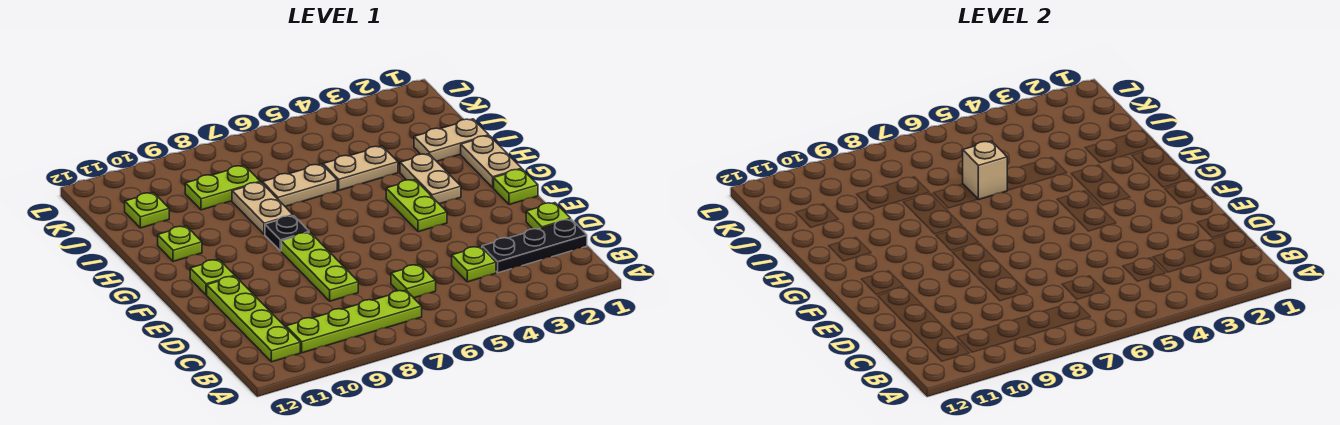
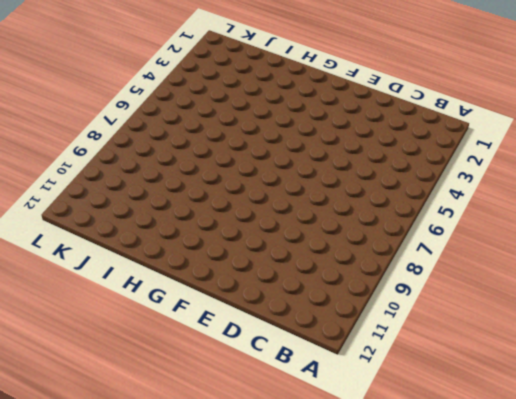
none -> lime 1x4 plate [286,290,422,353]
none -> lime 1x4 plate [207,276,300,362]
none -> black 1x3 plate [482,219,587,273]

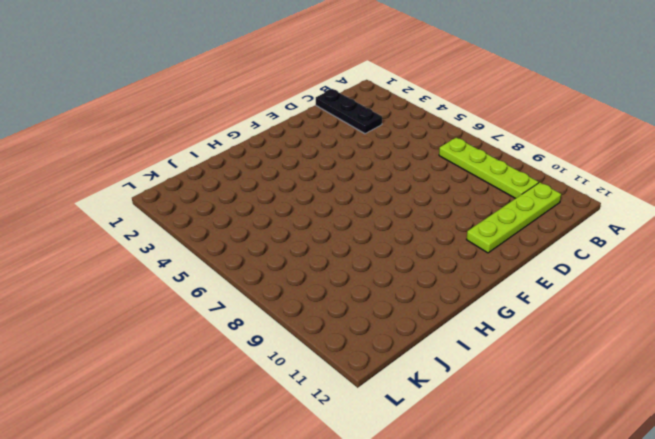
none -> lime 1x1 plate [452,246,496,282]
none -> lime 1x1 plate [391,265,436,298]
none -> lime 1x1 plate [526,203,571,229]

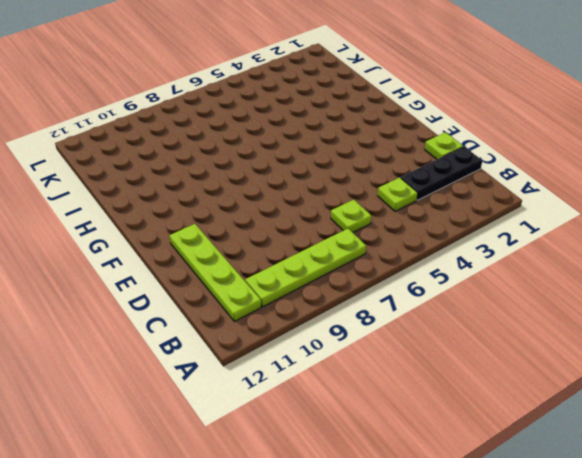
none -> lime 1x3 plate [281,232,358,301]
none -> lime 1x1 plate [494,169,538,205]
none -> lime 1x2 plate [386,180,447,232]

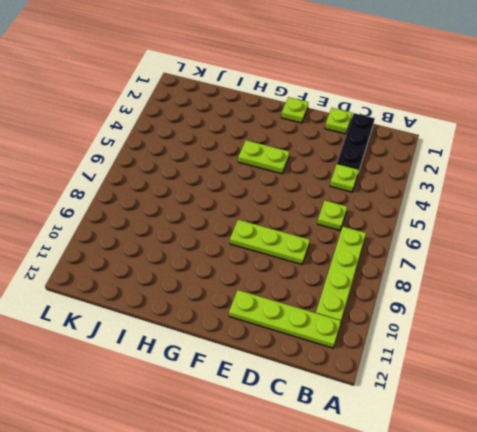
none -> lime 1x1 plate [190,260,235,295]
none -> tan 1x2 plate [461,136,522,188]
none -> tan 1x2 plate [400,154,461,204]

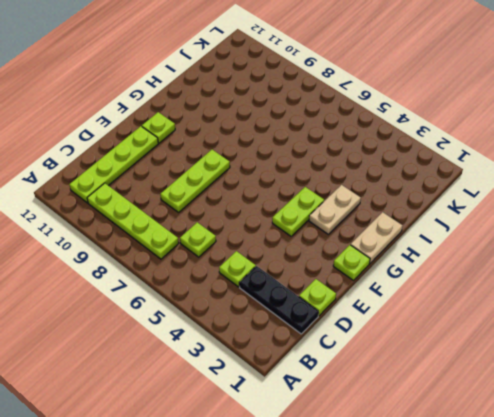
none -> black 1x1 plate [265,216,309,251]
none -> tan 1x2 plate [232,182,293,234]
none -> lime 1x1 plate [158,226,202,262]

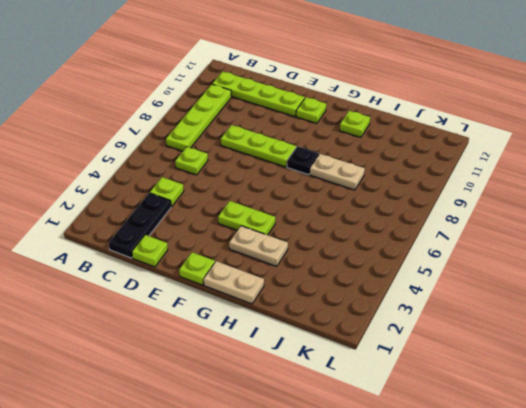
none -> tan 1x2 plate [414,119,489,161]
none -> tan 1x2 plate [323,146,398,190]
none -> tan 1x2 plate [262,164,337,207]

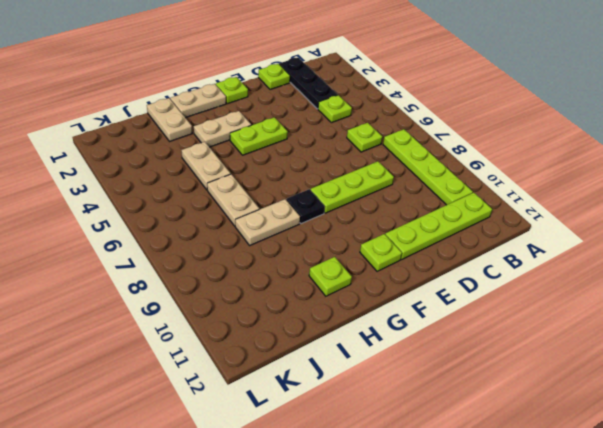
none -> lime 1x2 plate [185,166,260,210]
none -> lime 1x1 plate [125,193,169,228]
none -> tan 1x1 brick [963,141,1007,200]

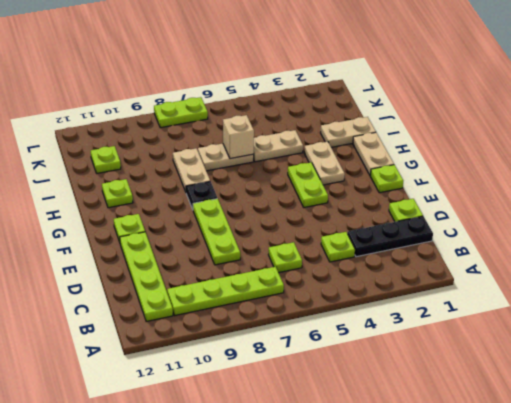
lime 1x2 plate [154,97,208,128] -> lime 1x2 plate moved to [185,166,260,210]

